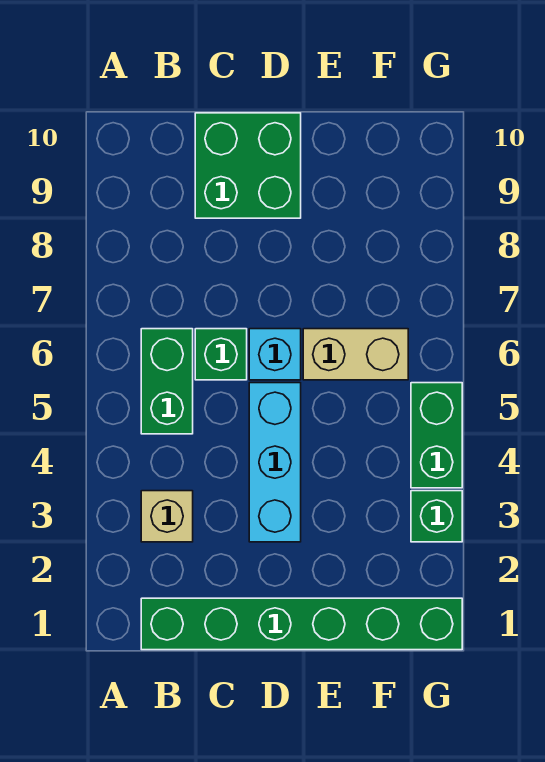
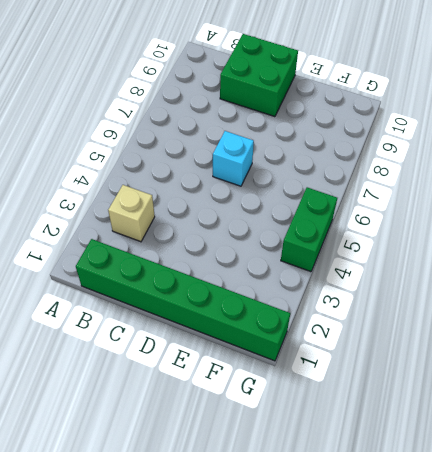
none -> green 1x2 brick [141,329,193,434]
none -> green 1x1 brick [195,329,247,380]

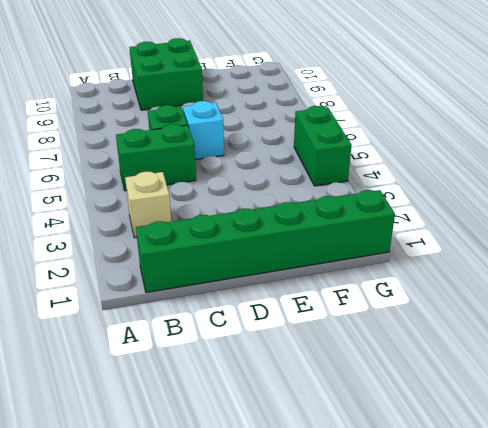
green 1x2 brick [116,124,196,191] -> green 1x2 brick turned to [141,329,193,434]
none -> cyan 1x3 brick [249,383,301,542]
none -> tan 1x2 brick [303,329,408,380]

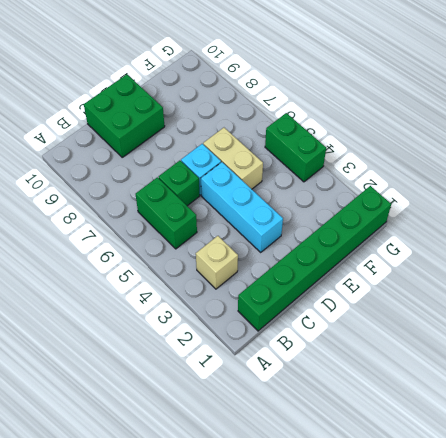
tan 1x2 brick [203,128,263,189] -> tan 1x2 brick turned to [303,329,408,380]
none -> green 1x1 brick [411,491,462,542]

